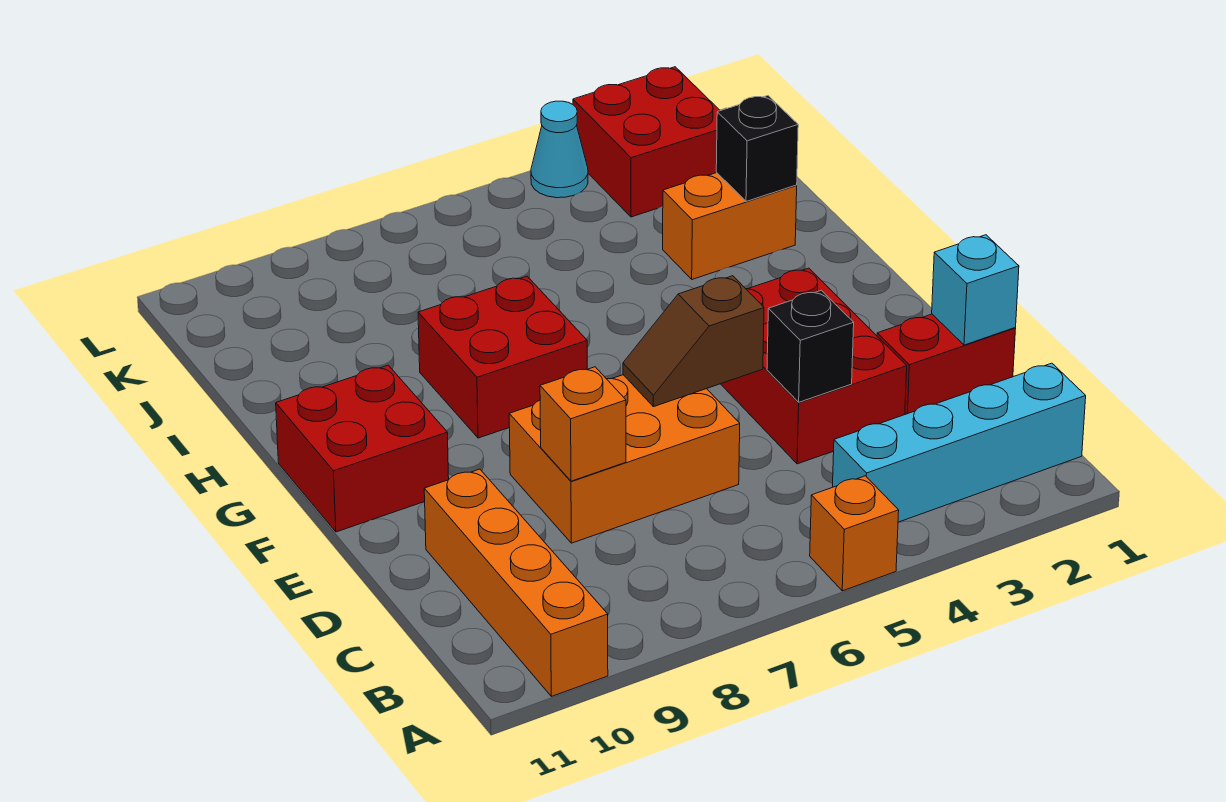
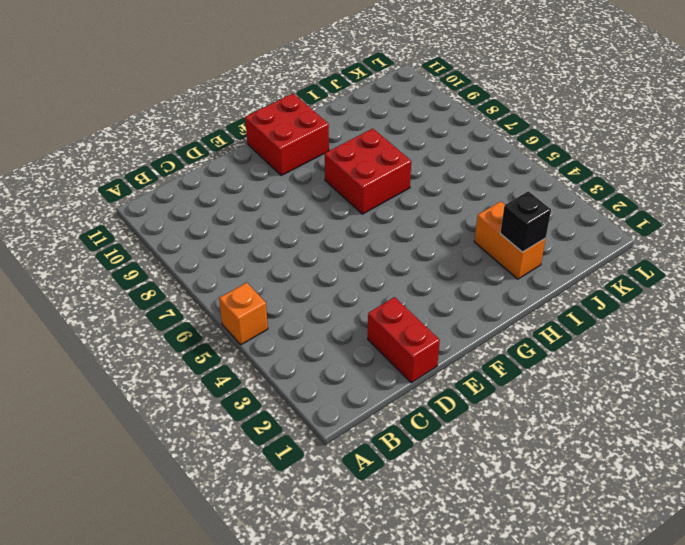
none -> orange 1x4 brick [424,469,608,696]
none -> cyan 1x4 brick [833,363,1086,522]
none -> red 2x3 brick [721,268,907,464]

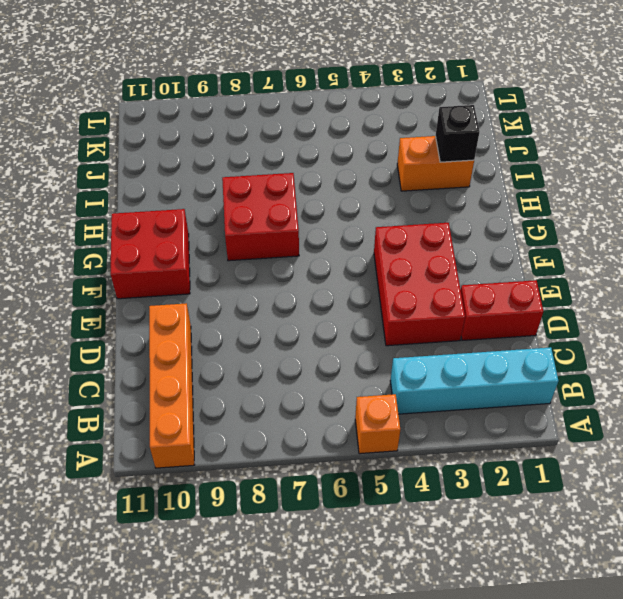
none -> orange 2x3 brick [509,375,740,543]
none -> red 2x2 brick [573,67,720,217]
none -> cyan 1x1 cone [531,101,588,198]

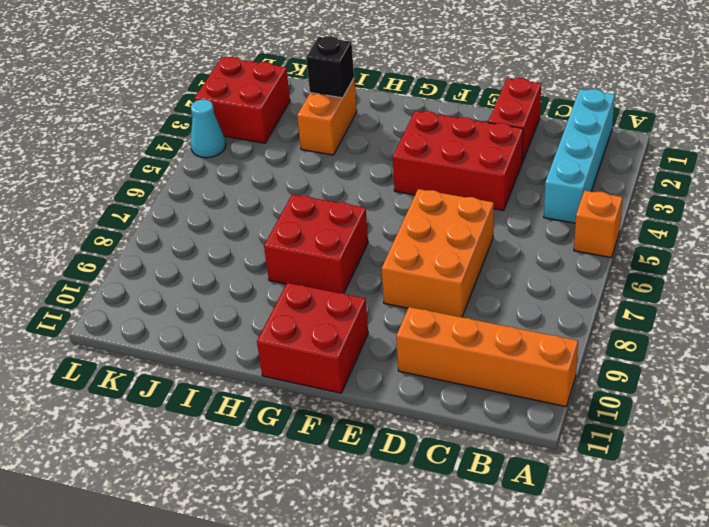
none -> cyan 1x1 brick [932,235,1019,345]
none -> black 1x1 brick [767,290,854,402]
none -> orange 1x1 brick [540,367,626,481]

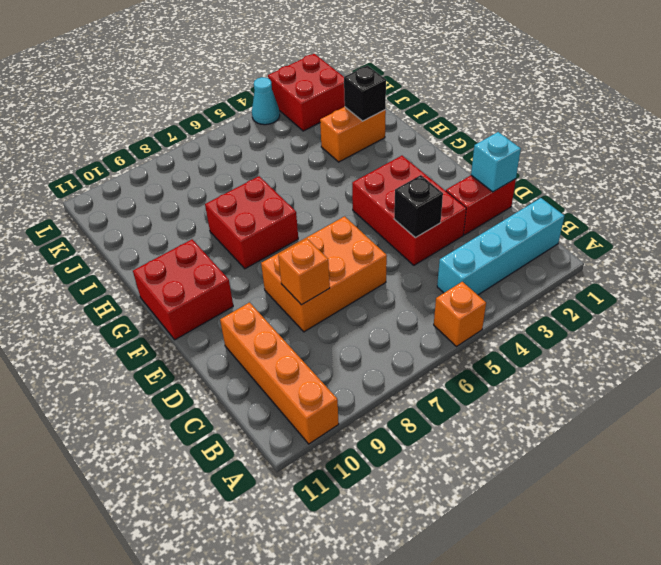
none -> brown 1x2 slope [623,276,764,407]

